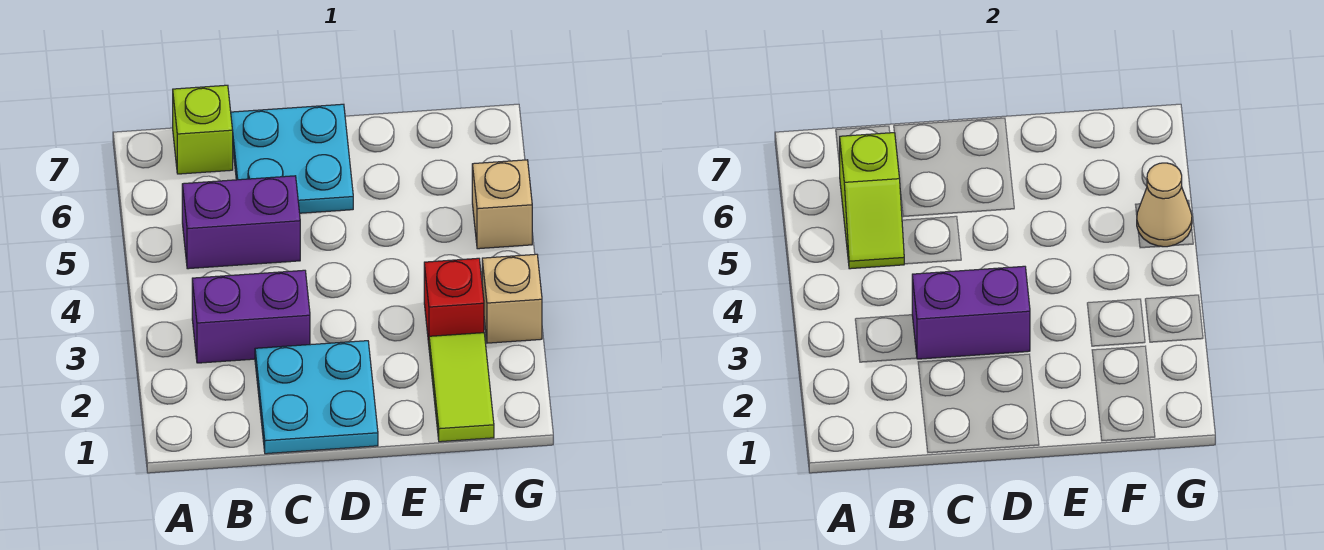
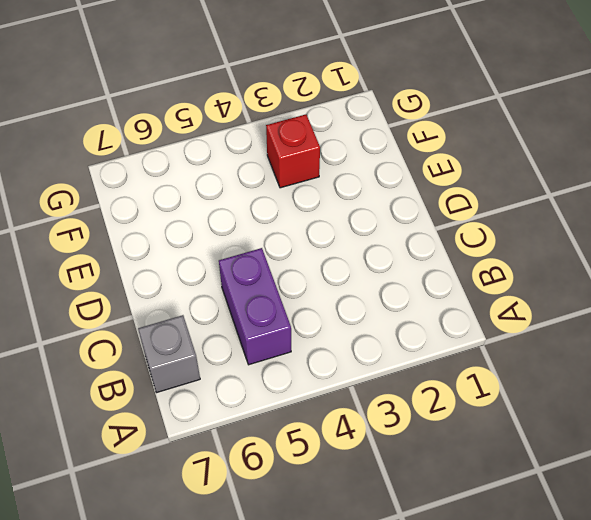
grey 1x1 brick [138,315,200,393] -> lime 1x1 brick [173,85,233,174]
none -> purple 1x2 brick [192,270,310,363]
none -> cyan 2x2 plate [255,341,378,454]
none -> cyan 2x2 plate [231,104,353,213]

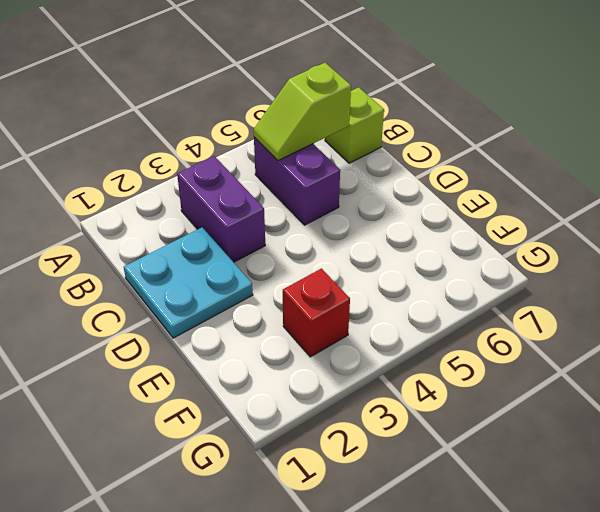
none -> cyan 2x2 plate [231,104,353,213]
none -> lime 1x2 tile [429,333,494,442]
none -> tan 1x1 brick [482,254,542,343]

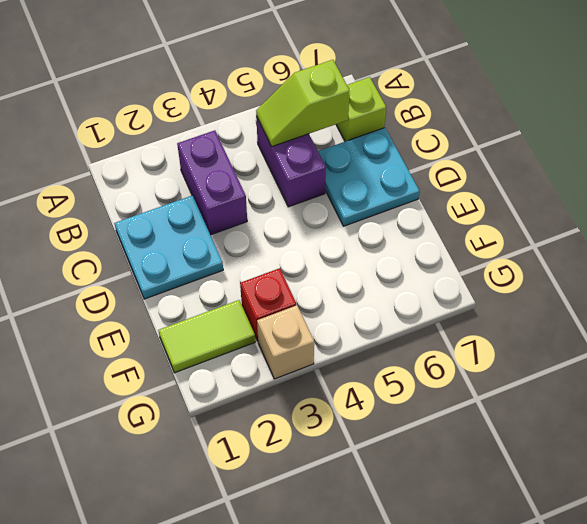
none -> tan 1x1 brick [472,160,532,249]
none -> purple 1x2 brick [912,266,1030,359]
none -> tan 1x1 cone [1137,163,1192,247]

